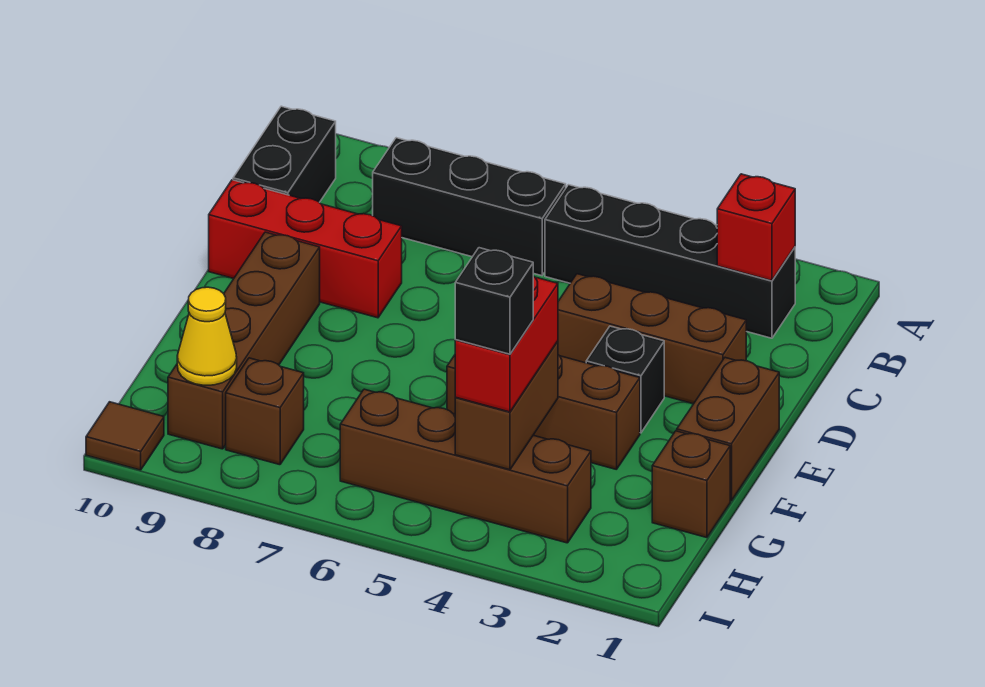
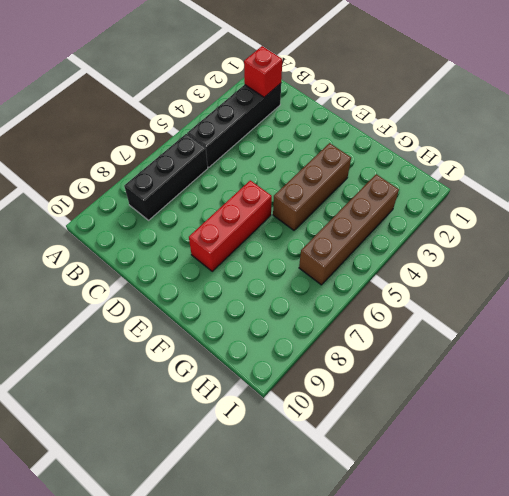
red 1x3 brick [189,180,272,271] -> red 1x3 brick moved to [209,180,402,318]
none -> black 1x2 brick [233,106,336,203]
none -> brown 1x3 brick [558,274,746,404]
none -> brown 1x2 brick [677,358,779,501]

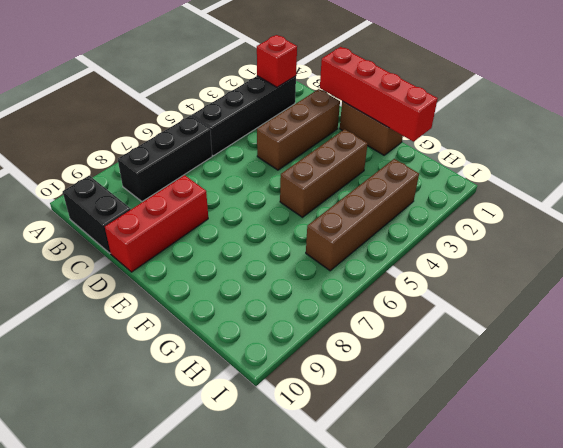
red 1x4 brick [320,47,438,142] -> none
none -> black 1x1 brick [586,326,664,433]
none -> brown 1x4 brick [168,232,320,449]
none -> brown 1x1 brick [652,431,730,538]

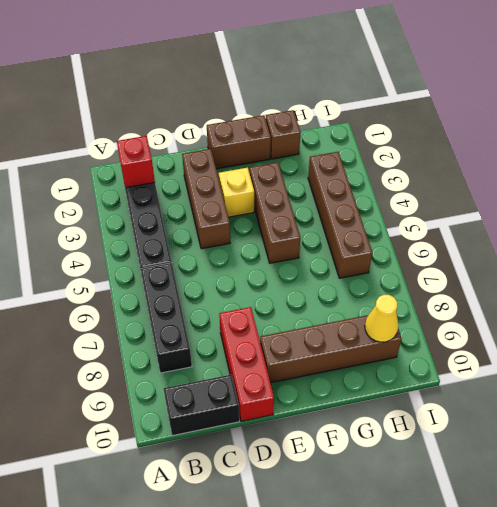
yellow 1x1 brick [219,168,254,217] -> black 1x1 brick [586,326,664,433]
none -> brown 1x1 brick [226,358,304,465]
none -> brown 1x1 tile [86,402,164,470]
none -> brown 1x2 brick [455,341,558,470]

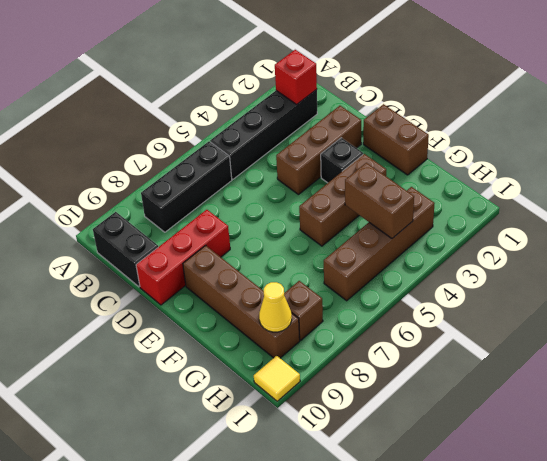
yellow 1x1 tile [254,356,300,401] -> brown 1x1 tile [86,402,164,470]
none -> brown 1x1 brick [652,431,730,538]
none -> red 1x2 brick [455,276,558,412]
none -> black 1x1 brick [455,248,533,354]

